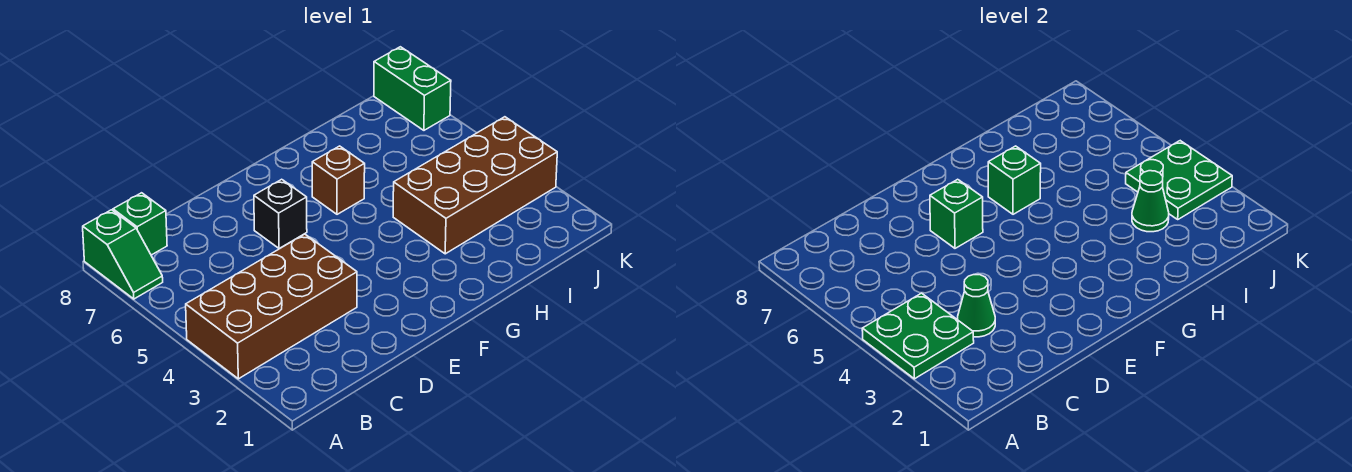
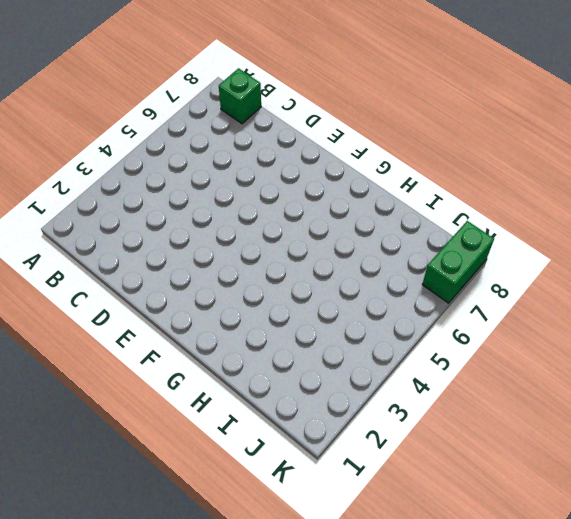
none -> brown 2x4 brick [186,234,357,379]
none -> green 1x2 slope [83,210,163,299]
none -> black 1x1 brick [254,179,307,248]

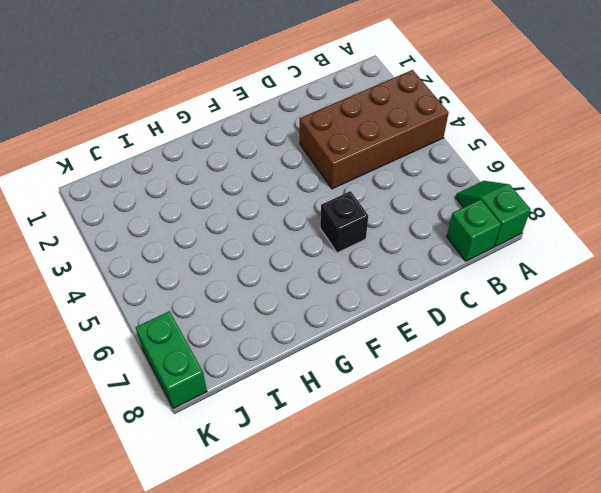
none -> brown 1x1 brick [312,146,365,214]
none -> brown 2x4 brick [393,117,557,254]
none -> green 2x2 plate [862,293,974,379]

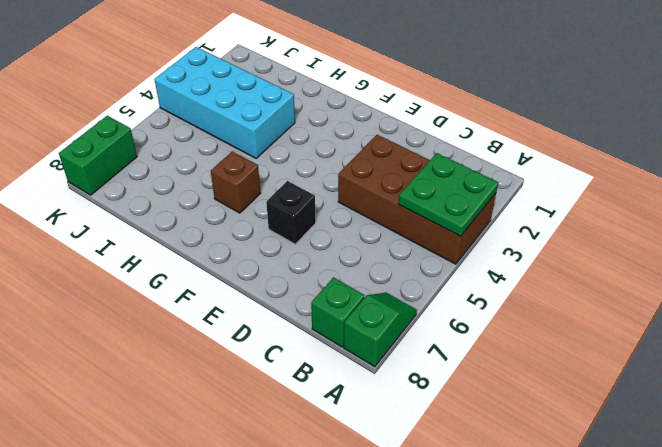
cyan 2x4 brick [154,47,295,158] -> brown 2x4 brick [393,117,557,254]
none -> green 1x1 cone [957,275,995,337]
none -> green 1x1 brick [930,179,983,248]
none -> green 1x1 brick [988,146,1041,214]

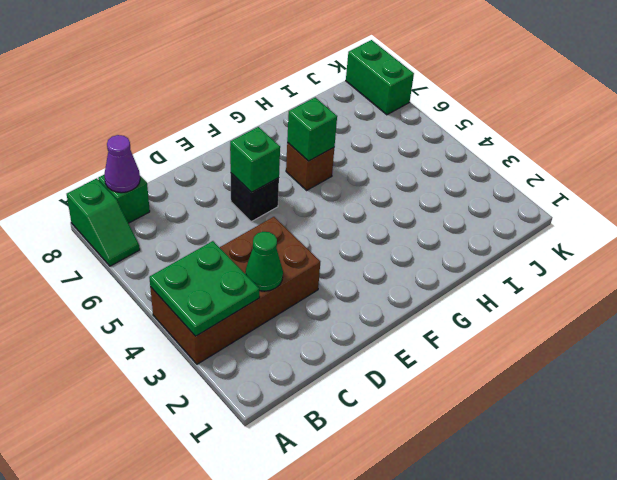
purple 1x1 cone [104,135,140,193] -> none
none -> brown 2x4 brick [393,117,557,254]
none -> green 1x1 cone [1132,171,1169,232]
none -> green 2x2 plate [1126,141,1232,219]

